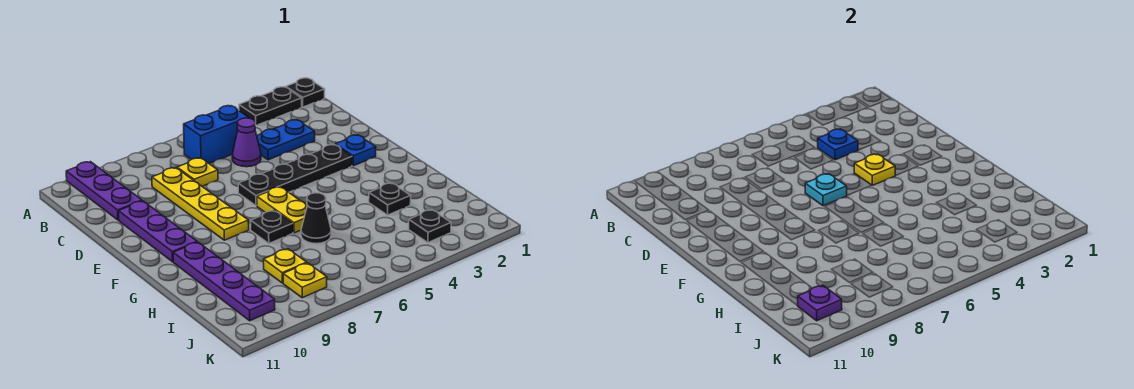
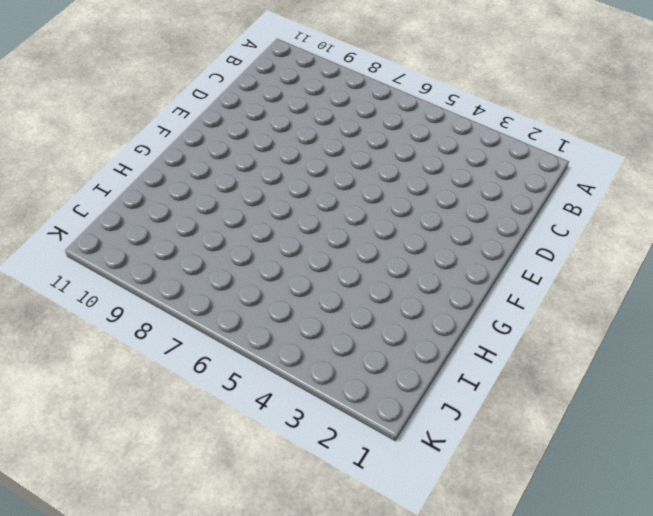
none -> black 1x1 plate [286,78,325,107]
none -> black 1x2 plate [239,87,302,125]
none -> purple 1x3 plate [66,162,142,220]

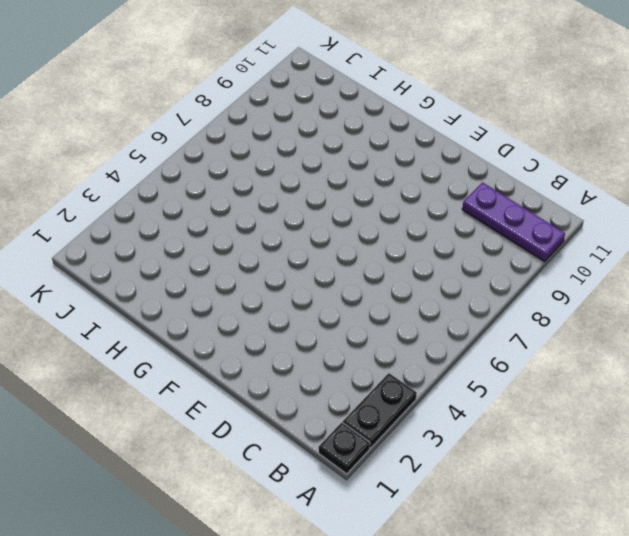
none -> blue 1x2 brick [184,106,248,163]
none -> blue 1x2 plate [257,120,315,160]
none -> purple 1x1 cone [232,118,261,167]

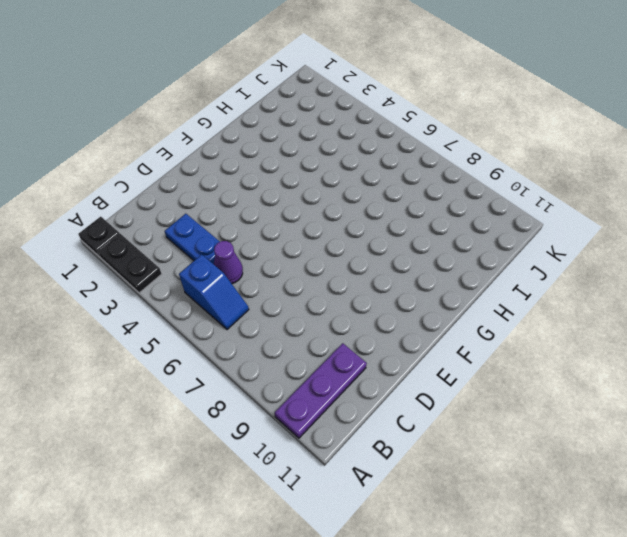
blue 1x2 slope [179,254,249,329] -> blue 1x2 brick [184,106,248,163]
none -> yellow 1x1 plate [177,158,218,186]
none -> yellow 1x4 plate [152,168,249,240]
none -> purple 1x3 plate [118,201,197,262]

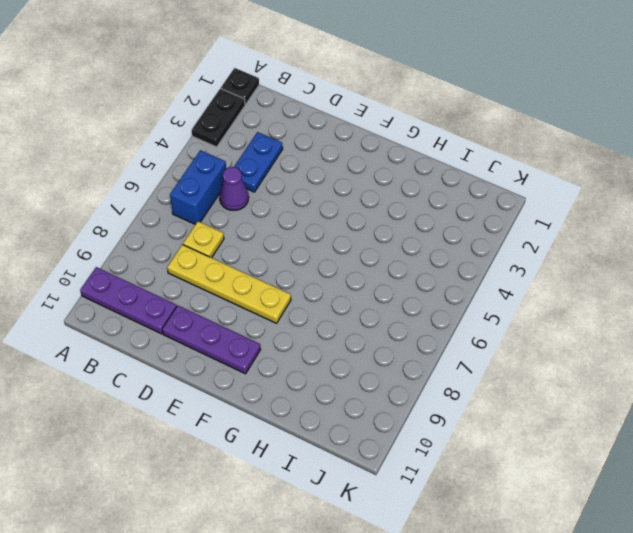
none -> blue 1x1 plate [335,135,376,166]
none -> black 1x4 plate [238,145,352,206]
none -> yellow 1x2 plate [257,187,307,233]

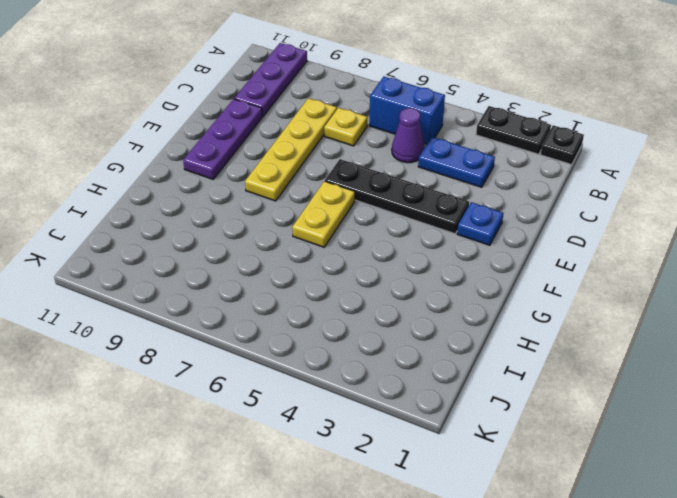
none -> black 1x1 plate [251,210,293,243]
none -> purple 1x4 plate [173,242,275,321]
none -> black 1x1 plate [369,183,411,215]

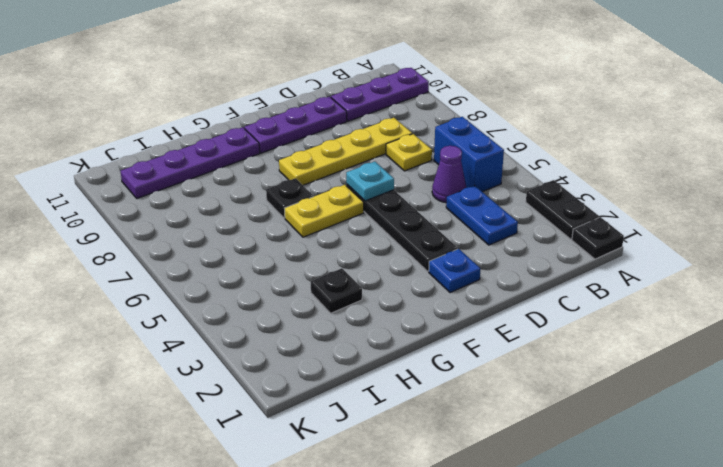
none -> black 1x1 cone [301,193,331,244]
none -> yellow 1x1 plate [264,249,307,283]
none -> black 1x1 plate [408,210,451,243]

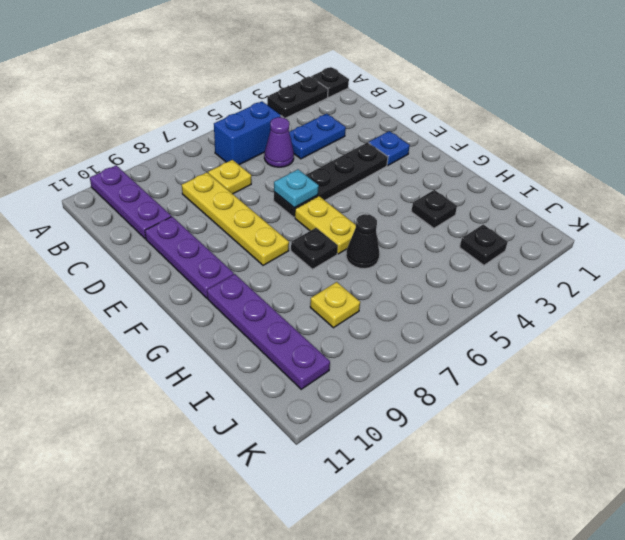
none -> yellow 1x1 plate [283,263,327,298]
none -> blue 1x1 plate [818,129,858,160]
none -> yellow 1x1 plate [854,154,896,185]

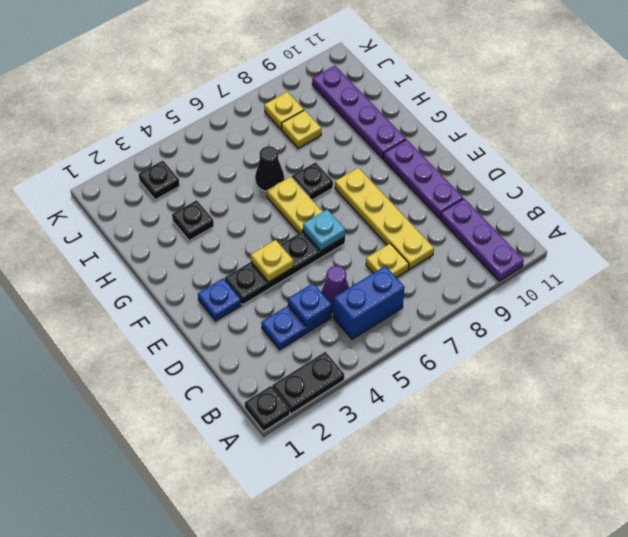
none -> purple 1x1 plate [798,285,842,321]

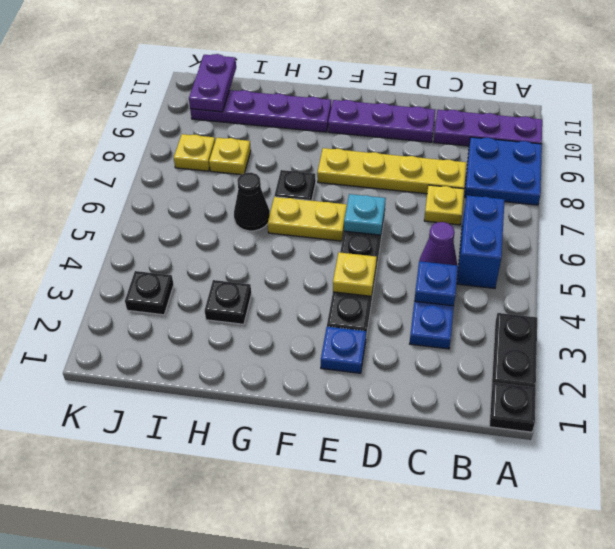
blue 2x2 plate [465,137,542,205] -> none
purple 1x2 plate [189,54,236,112] -> purple 1x1 plate [798,285,842,321]

